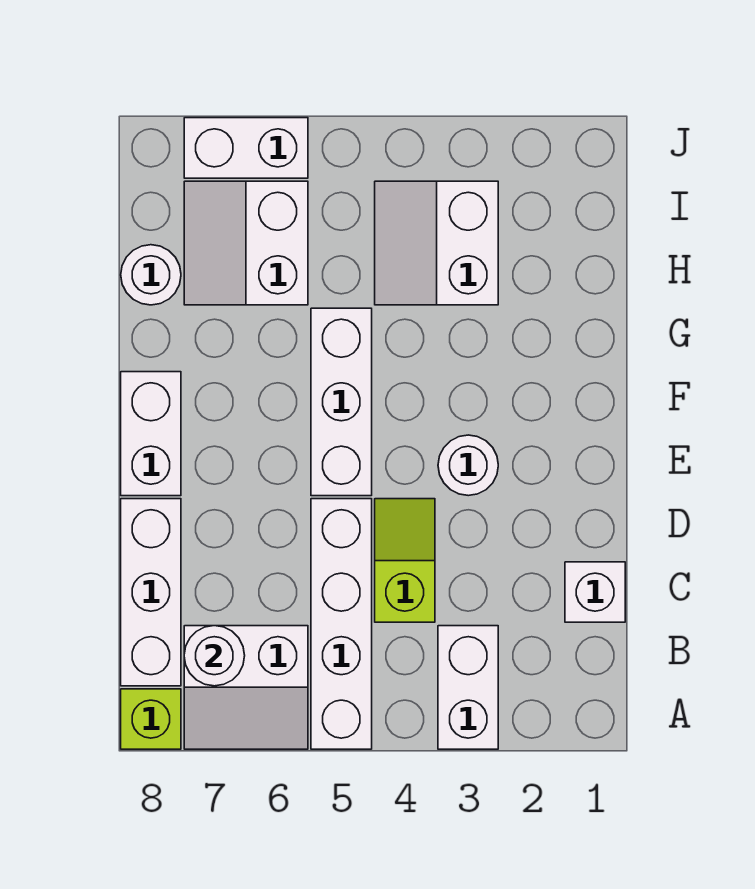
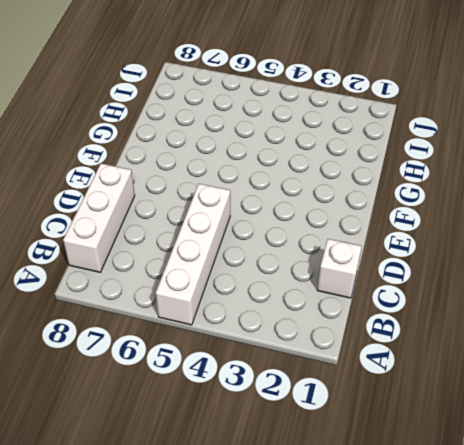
none -> white 1x2 brick [438,626,498,749]
none -> white 2x2 slope [184,626,308,749]
none -> lime 1x1 brick [121,689,181,749]

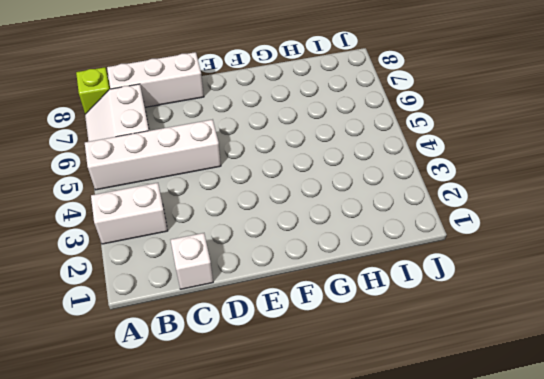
none -> lime 1x2 slope [375,499,435,622]
none -> white 1x1 round brick [438,435,498,496]
none -> white 1x3 brick [311,308,372,496]

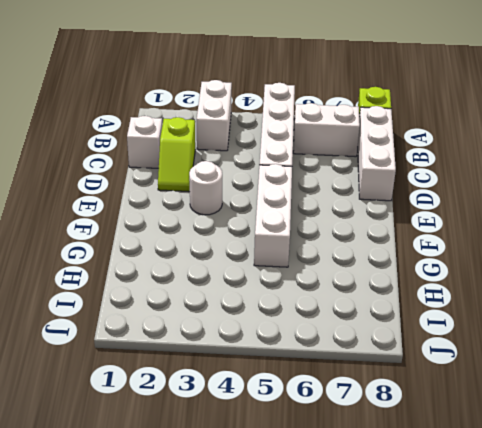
lime 1x2 slope [158,117,195,192] -> lime 1x2 slope moved to [375,499,435,622]
none -> white 1x2 brick [121,372,181,496]
none -> white 2x2 slope [375,181,498,305]
none -> white 2x2 slope [184,181,308,305]

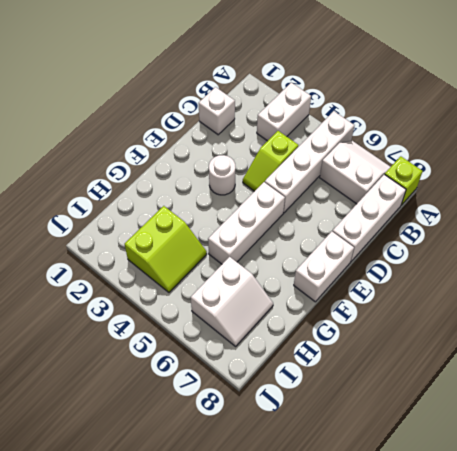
lime 2x2 slope [125,206,207,292] -> white 2x2 slope [375,181,498,305]
none -> white 1x1 round brick [121,245,181,305]
none -> white 1x2 brick [184,118,308,178]
none -> white 1x1 round brick [184,626,245,686]

